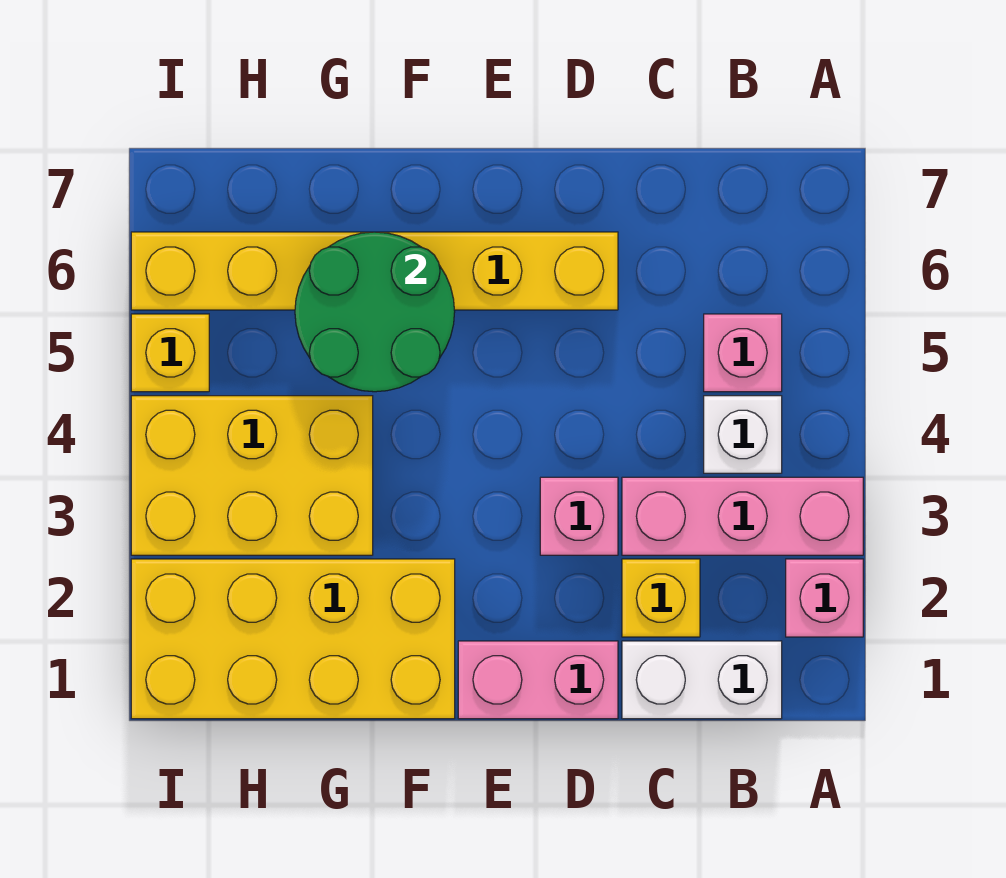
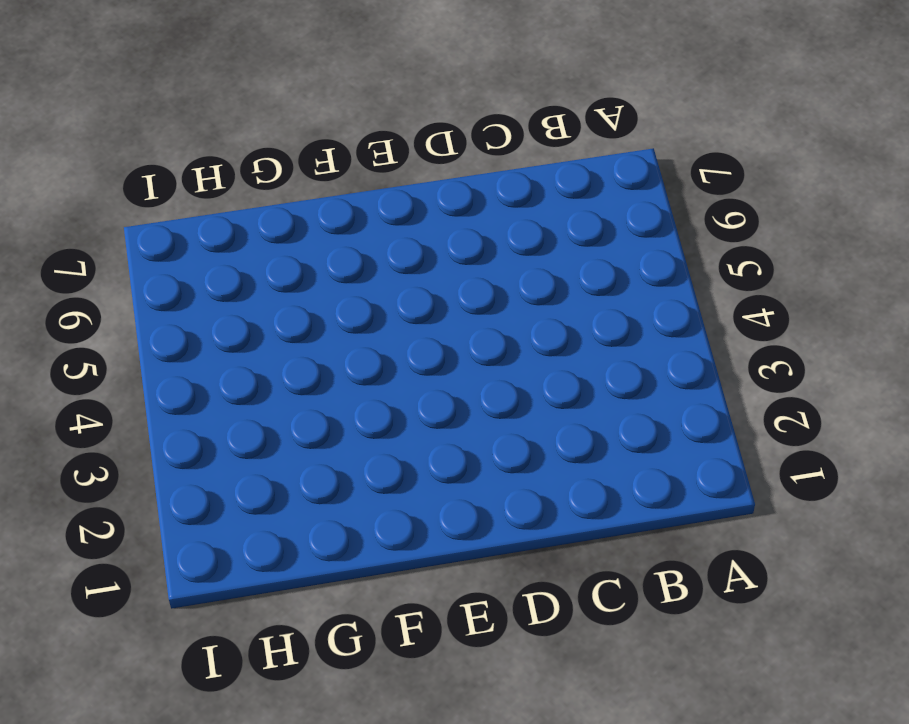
none -> pink 1x1 brick [786,559,863,637]
none -> pink 1x3 brick [622,477,863,555]
none -> white 1x2 brick [622,641,782,719]

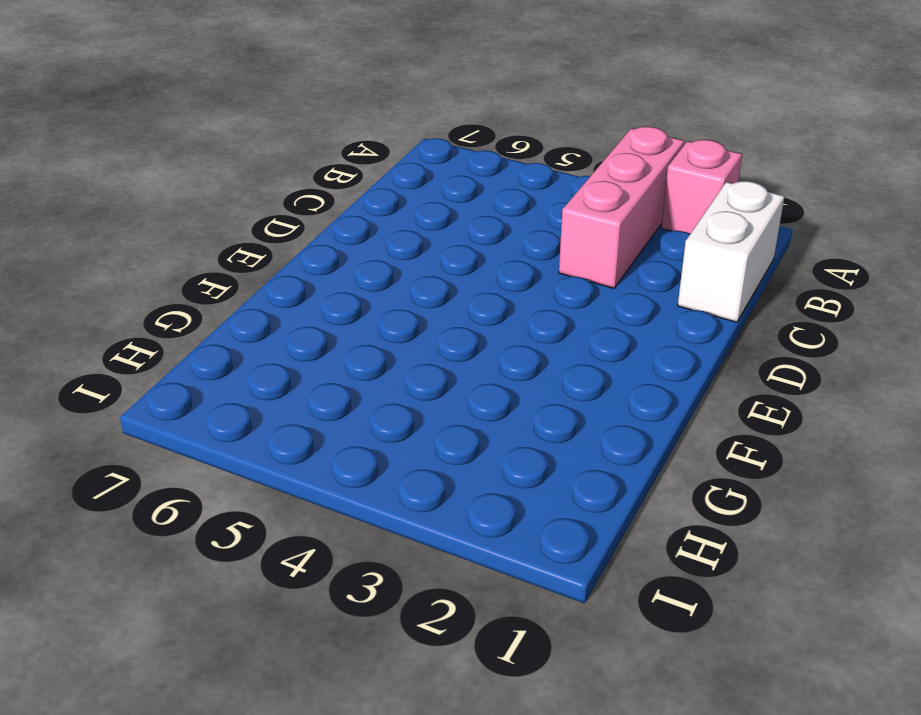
none -> white 1x1 brick [704,396,782,473]
none -> pink 1x1 brick [704,314,782,392]
none -> yellow 1x1 brick [622,559,700,637]

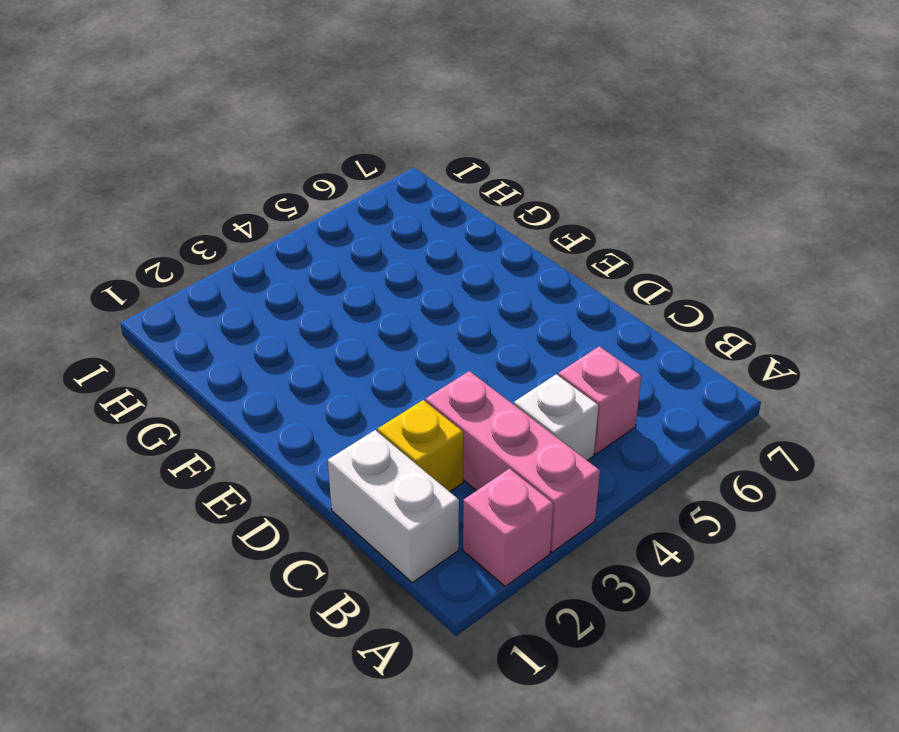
none -> pink 1x2 brick [458,641,618,719]
none -> pink 1x1 brick [540,477,618,555]
none -> yellow 1x6 brick [131,232,618,310]

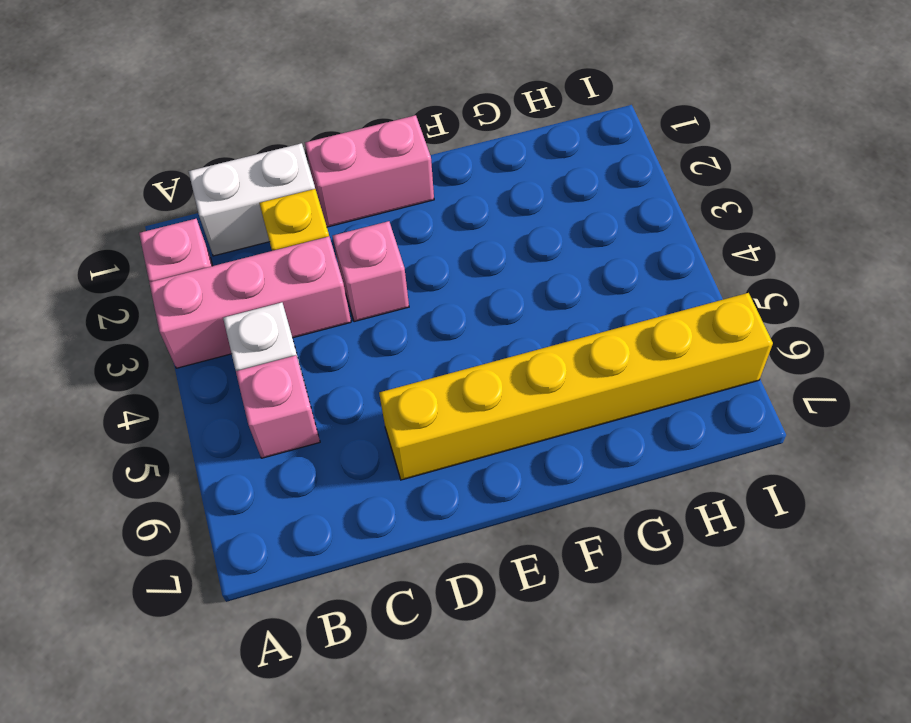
none -> yellow 2x4 brick [131,559,455,719]
none -> yellow 2x3 brick [131,396,373,555]
none -> yellow 1x1 brick [131,314,209,392]

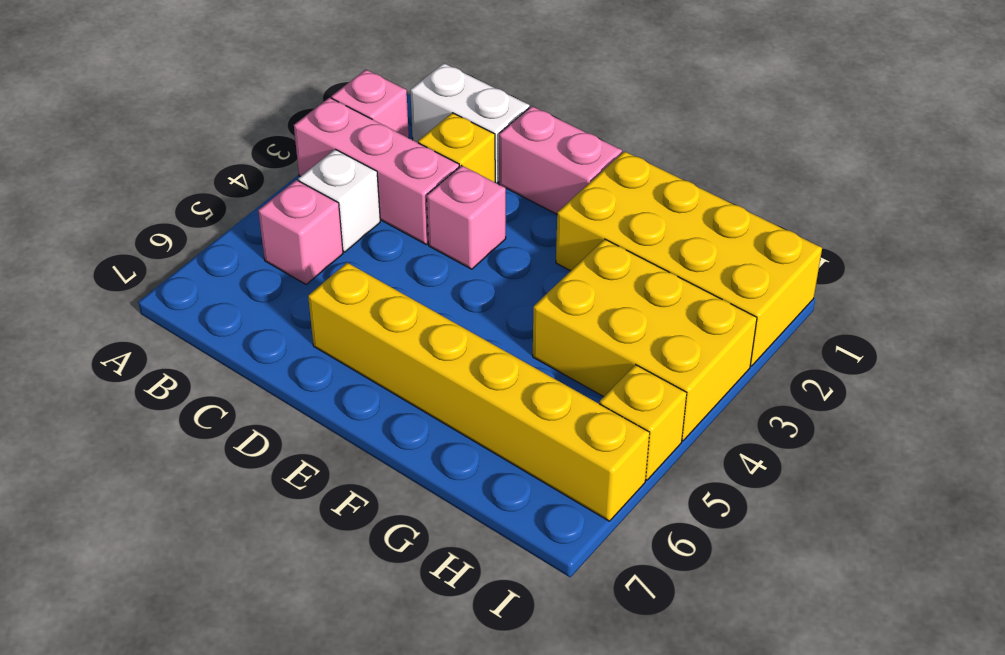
none -> green 2x2 round brick [295,232,455,392]

